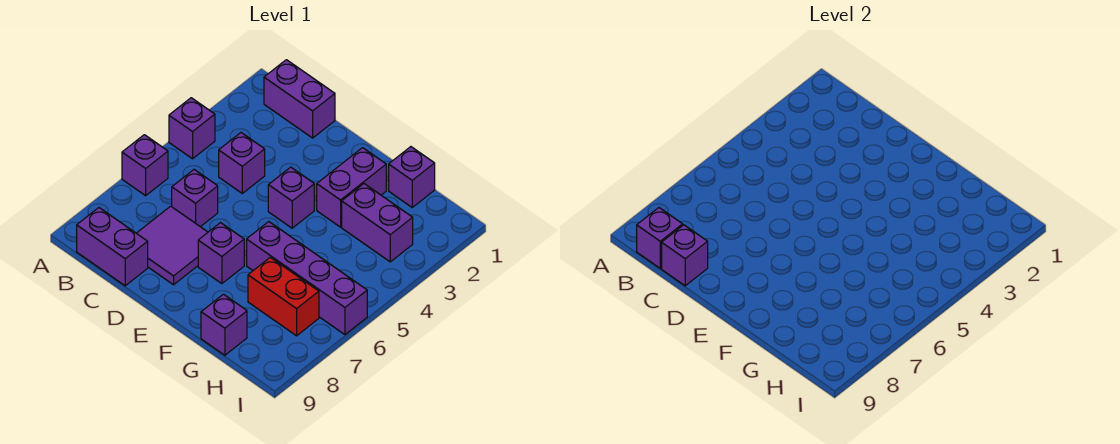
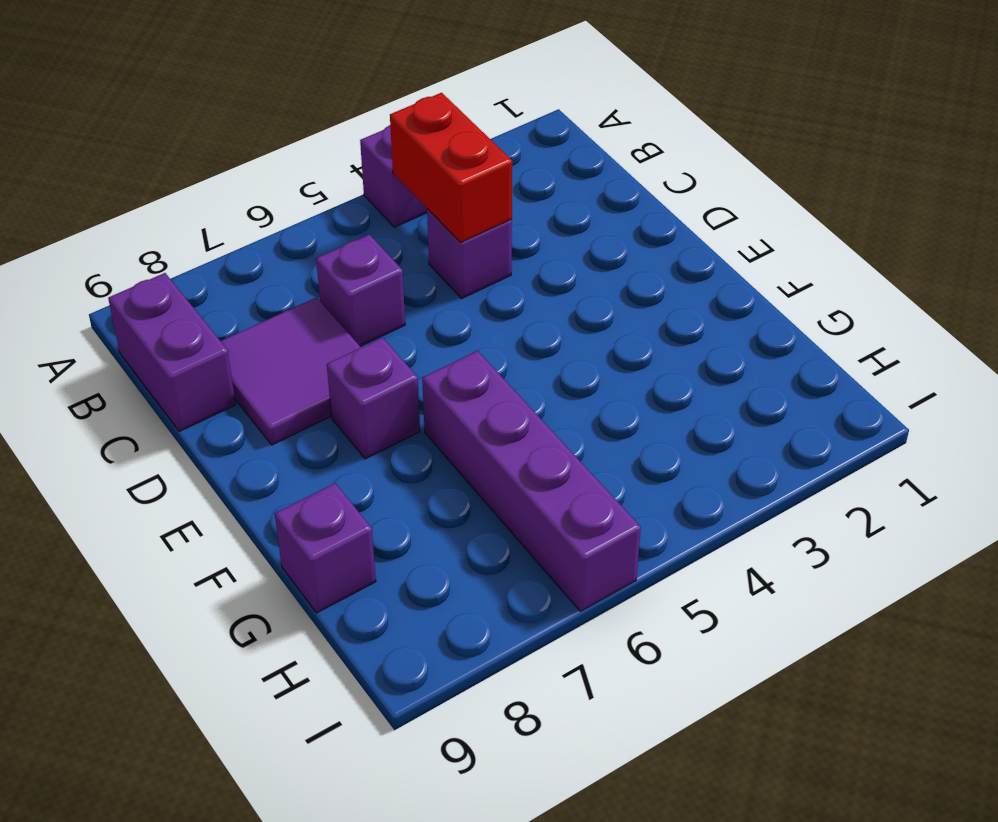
red 1x2 brick [390,93,512,243] -> red 1x2 brick moved to [248,257,319,336]
none -> purple 1x1 brick [122,135,168,196]
none -> purple 1x2 brick [264,60,335,138]
none -> purple 1x1 brick [268,167,314,228]

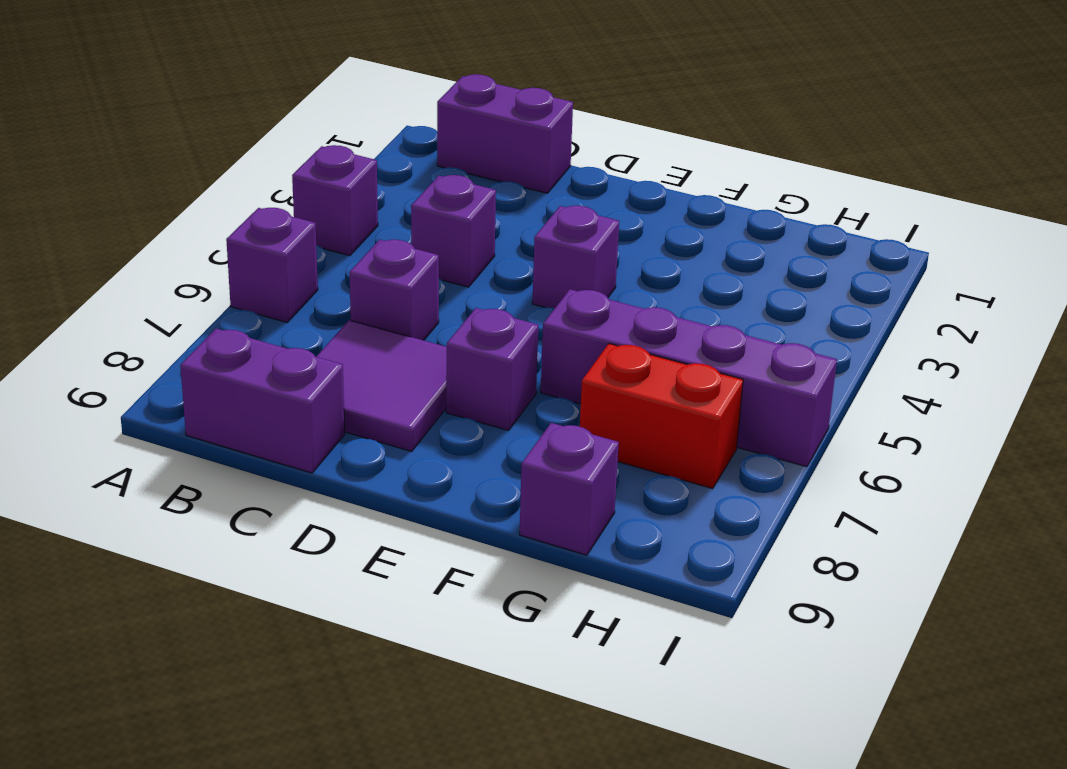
none -> purple 1x2 brick [317,148,386,227]
none -> purple 1x1 brick [389,147,435,207]
none -> purple 1x2 brick [342,184,413,262]

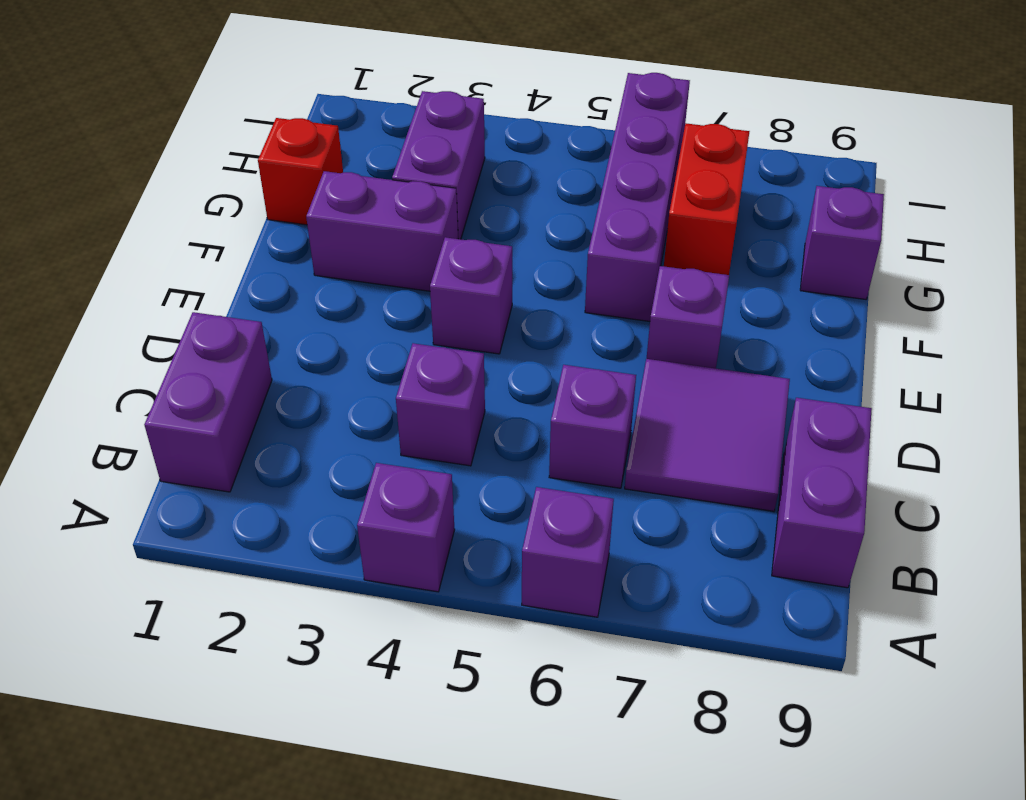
red 1x1 brick [258,118,343,225] -> purple 1x1 brick [389,147,435,207]
none -> purple 1x1 brick [637,208,683,268]
none -> purple 1x1 brick [662,225,708,286]

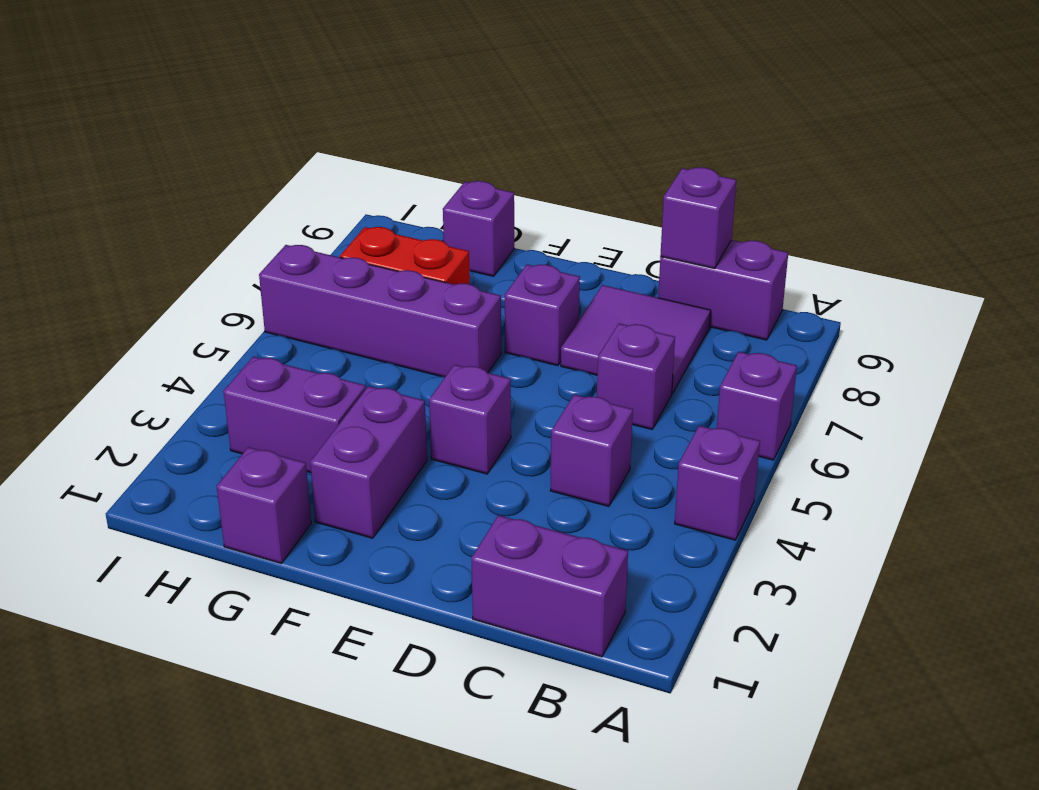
none -> purple 1x1 brick [637,208,683,268]

